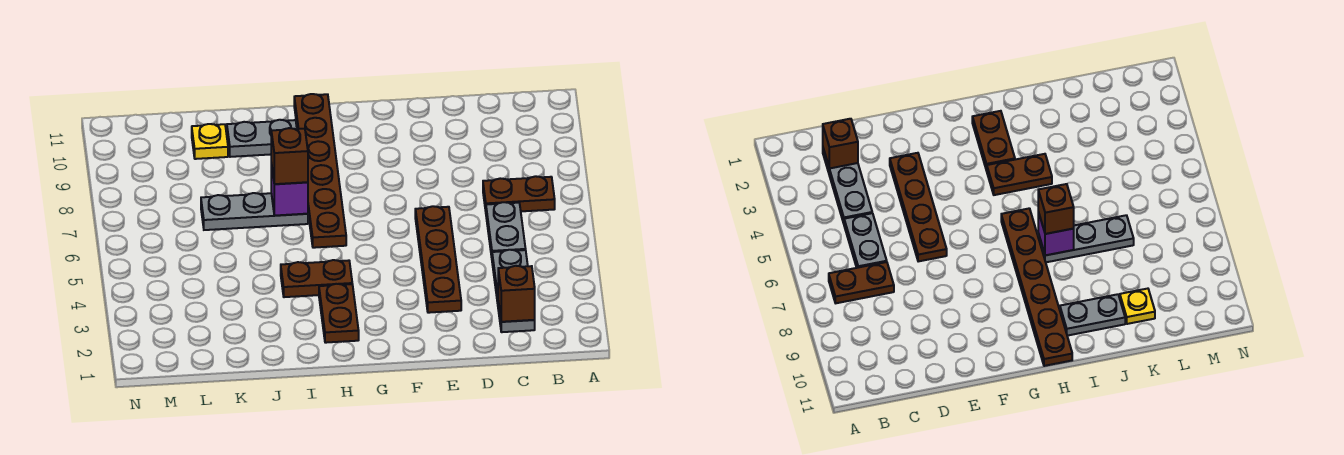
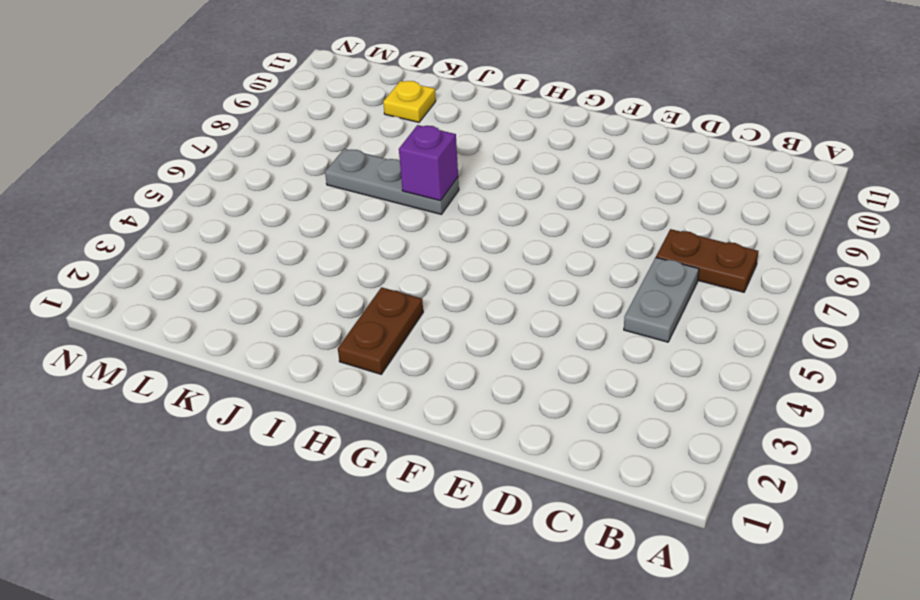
none -> grey 1x3 plate [492,250,535,332]
none -> brown 1x4 plate [415,206,461,313]
none -> brown 1x2 plate [281,260,352,297]

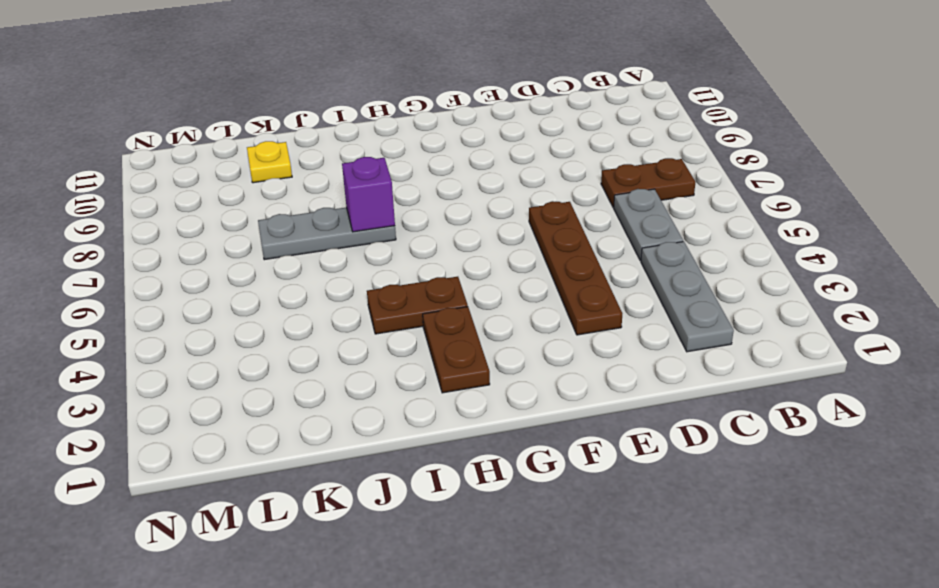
none -> brown 1x6 plate [294,94,346,248]
none -> grey 1x2 plate [227,120,297,157]
none -> brown 1x1 brick [498,266,535,322]

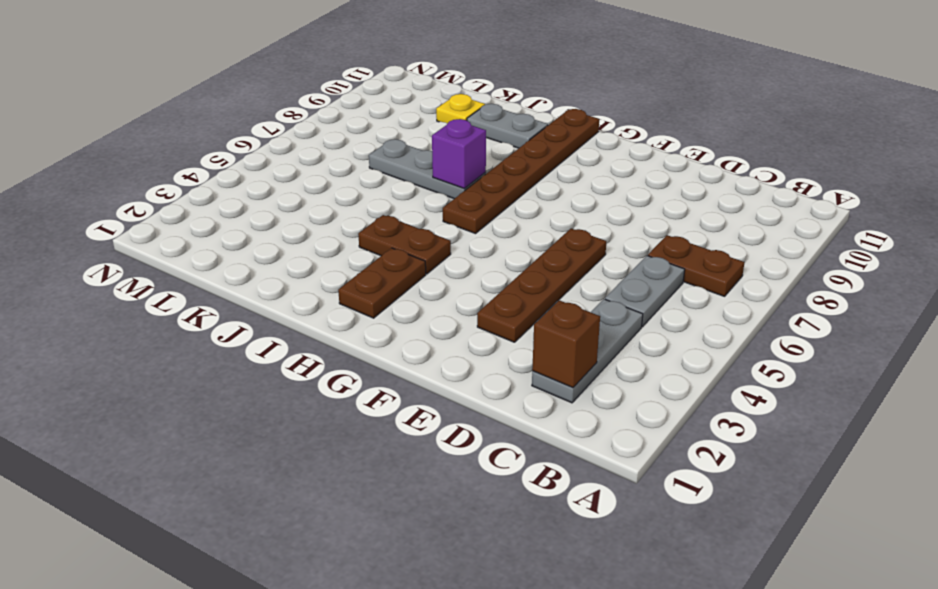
none -> brown 1x1 brick [271,128,308,184]

